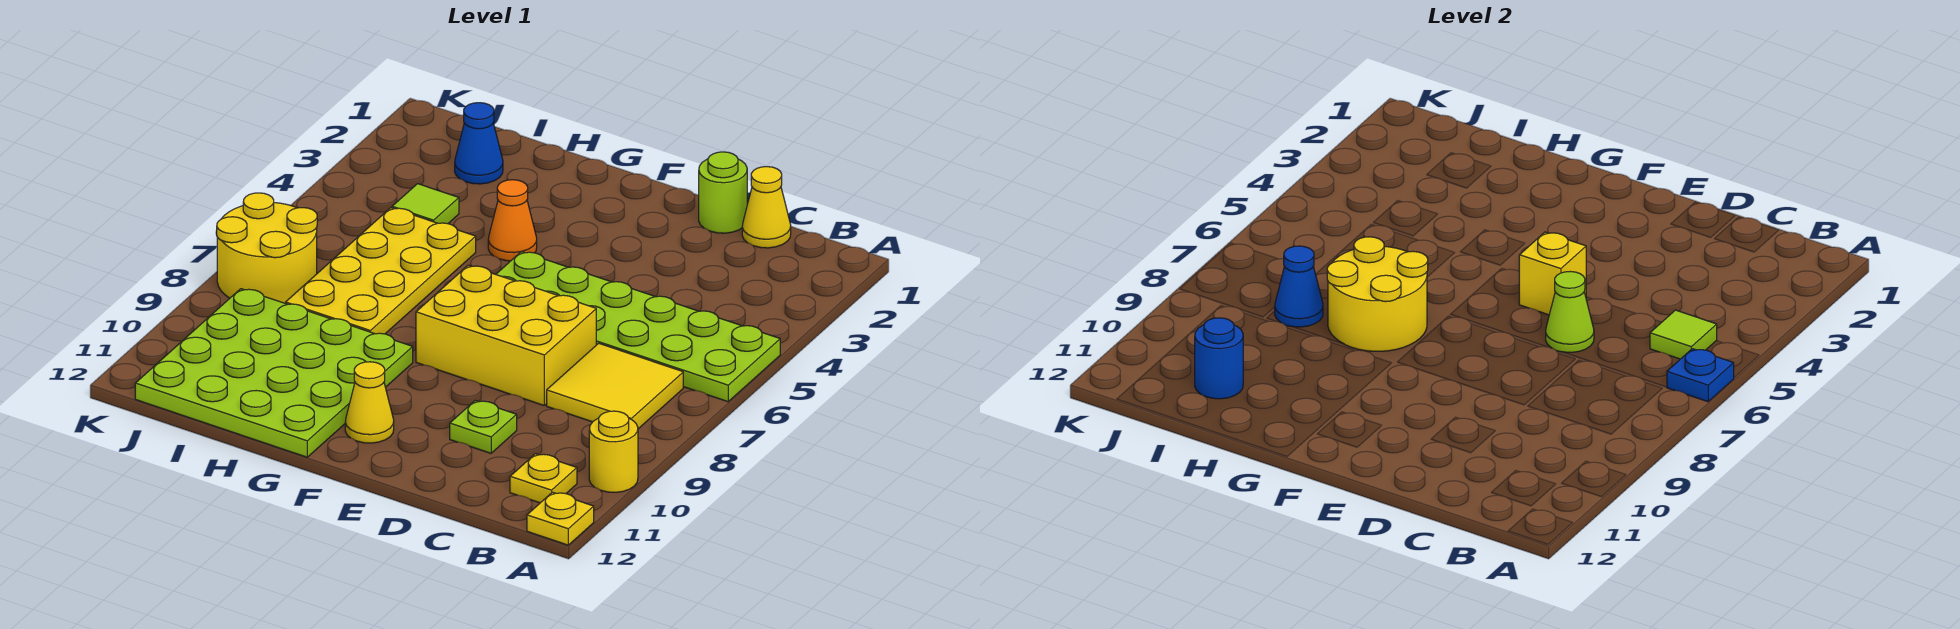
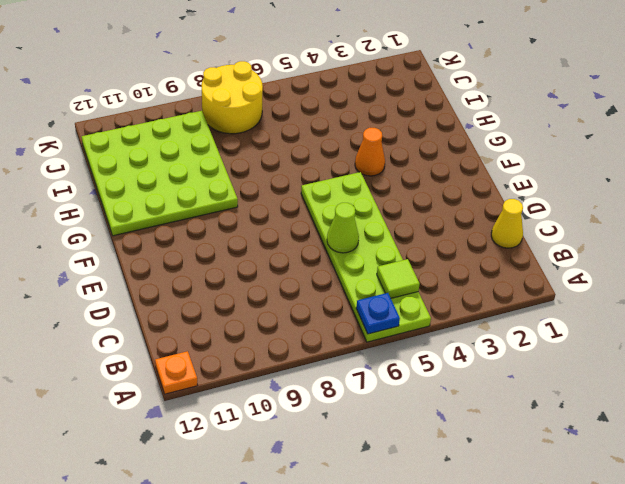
orange 1x1 plate [155,351,198,394] -> yellow 1x1 plate [527,492,594,545]
none -> yellow 1x1 round brick [589,411,638,492]
none -> yellow 2x2 tile [547,343,683,429]
none -> yellow 1x1 plate [510,454,577,503]

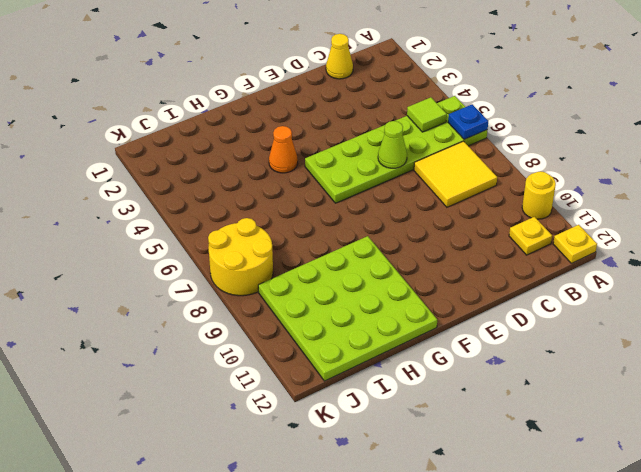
none -> lime 1x1 round brick [699,152,747,233]
none -> yellow 2x3 brick [416,265,596,405]
none -> lime 1x1 plate [450,400,517,453]

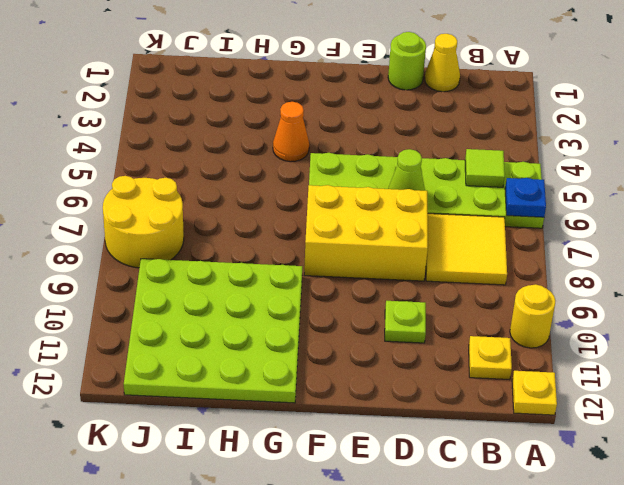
none -> yellow 1x1 cone [345,362,394,443]
none -> yellow 2x4 plate [286,208,476,334]
none -> blue 1x1 cone [455,103,503,184]

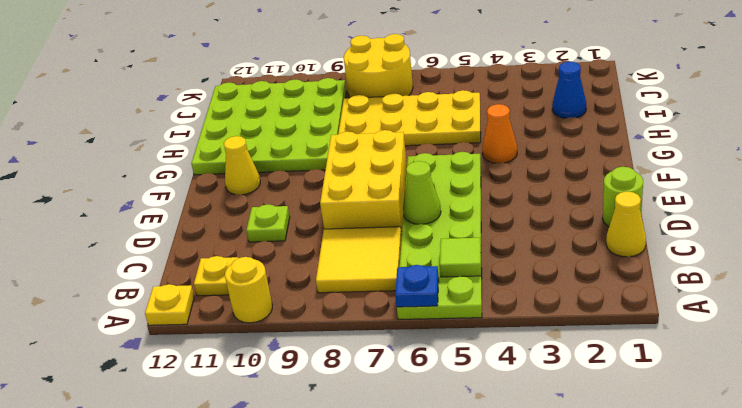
none -> lime 1x1 tile [392,184,459,224]
none -> yellow 1x1 brick [1519,232,1586,315]
none -> yellow 2x2 round brick [1327,237,1428,351]

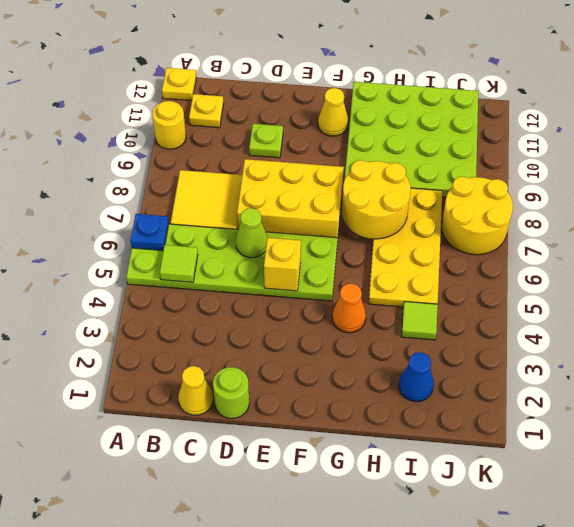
none -> blue 1x1 cone [1275,246,1323,327]
none -> blue 1x1 round brick [1195,318,1243,399]

